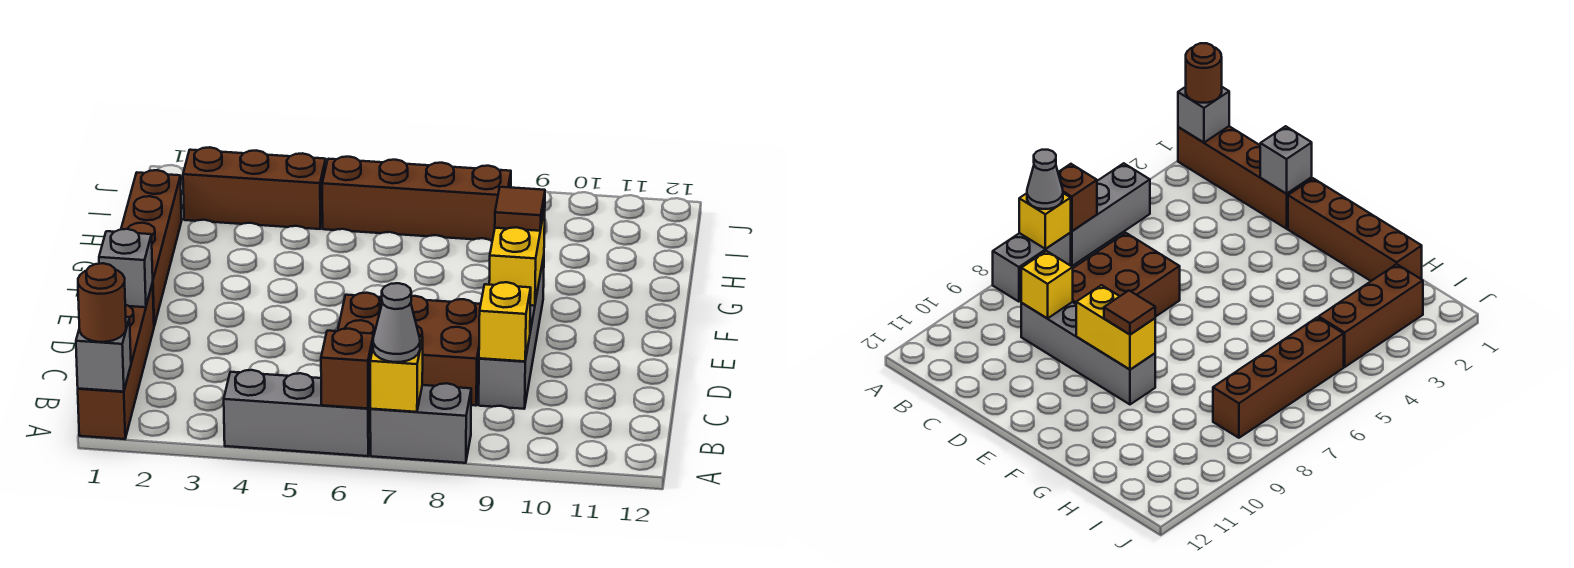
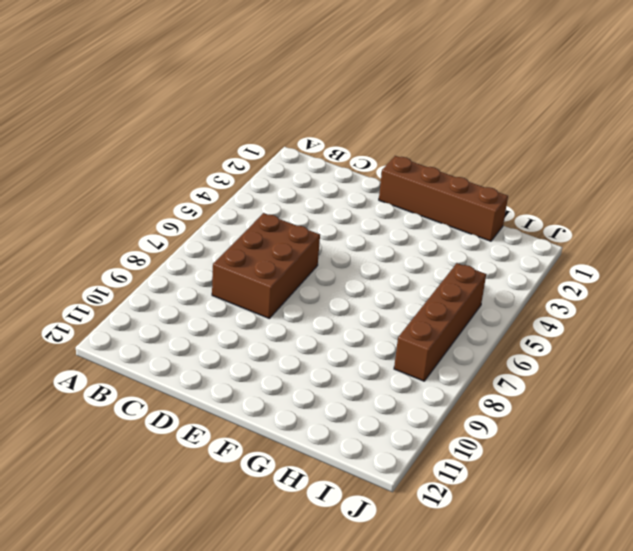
none -> brown 1x4 brick [78,283,154,439]
none -> grey 1x3 brick [224,370,371,456]
none -> grey 1x2 brick [370,383,471,463]

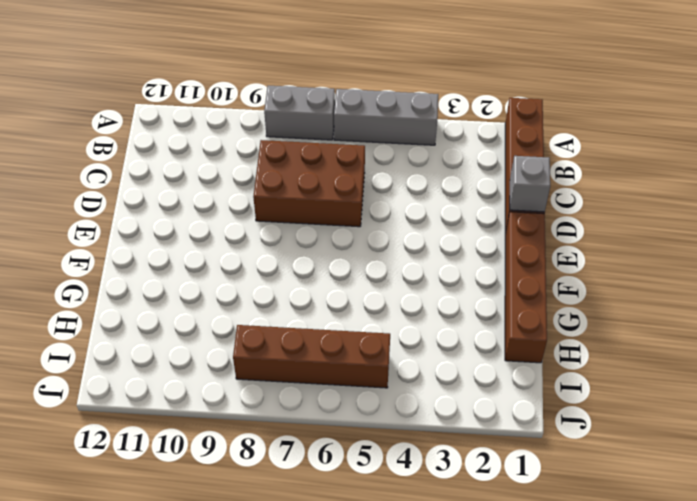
none -> grey 1x4 brick [479,256,544,409]
none -> brown 1x3 brick [183,147,326,229]
none -> grey 1x1 brick [76,317,131,392]

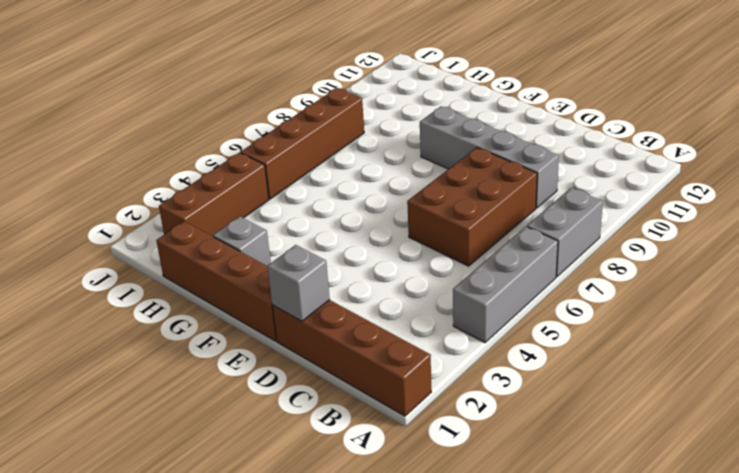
grey 1x1 brick [213,217,271,266] -> grey 1x1 brick moved to [76,317,131,392]
none -> brown 1x1 brick [321,329,374,409]
none -> yellow 1x1 brick [370,337,423,412]
none -> yellow 1x1 brick [479,282,531,361]

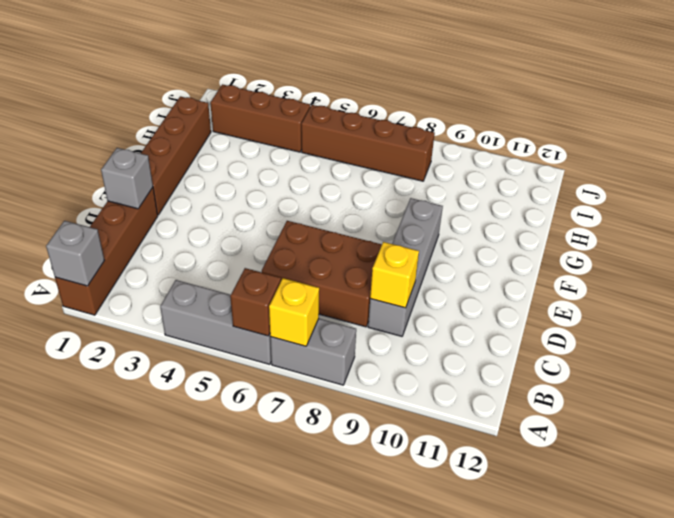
none -> yellow 1x2 brick [489,208,545,306]
none -> brown 1x1 round brick [78,263,126,342]
none -> grey 1x1 cone [373,283,420,362]

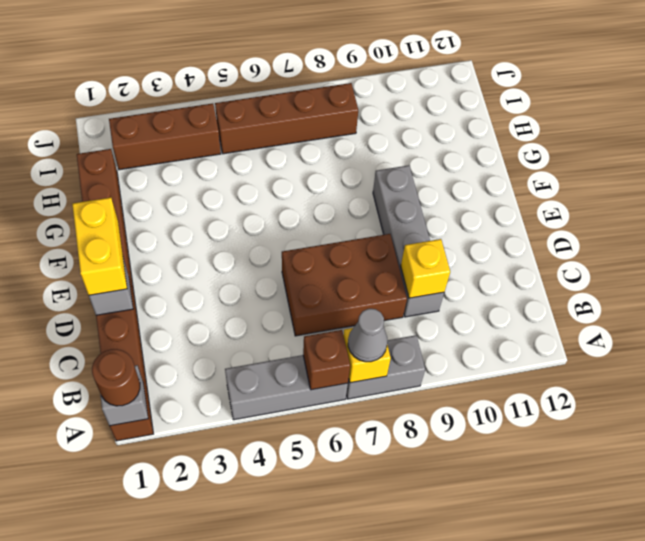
yellow 1x2 brick [72,198,127,295] -> yellow 1x2 brick moved to [489,208,545,306]
none -> brown 1x1 tile [495,187,545,231]

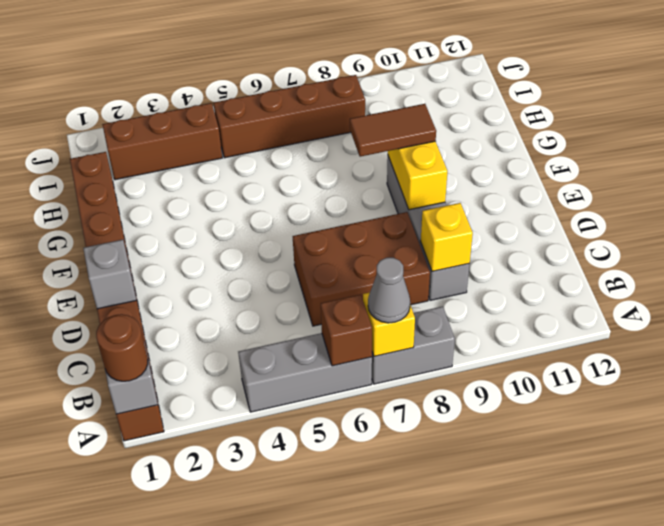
brown 1x2 tile [350,104,436,157] -> brown 1x1 tile [495,187,545,231]

